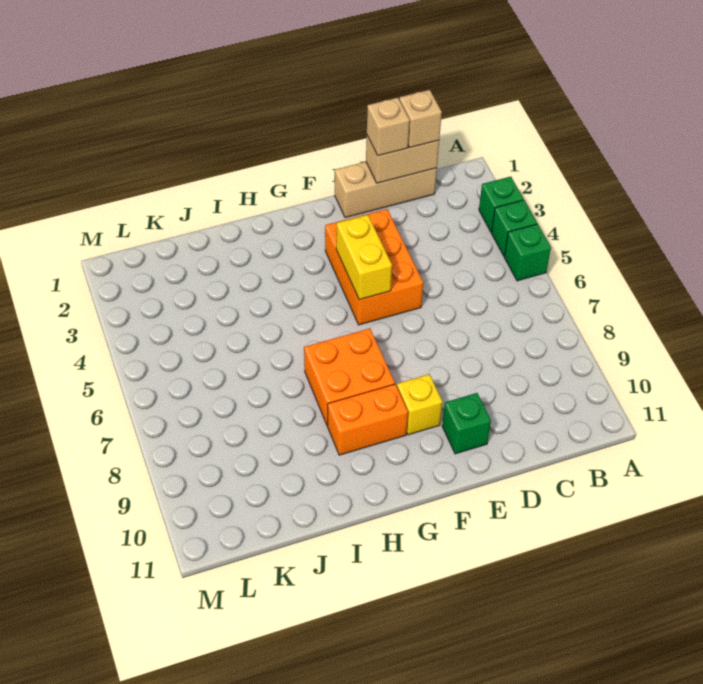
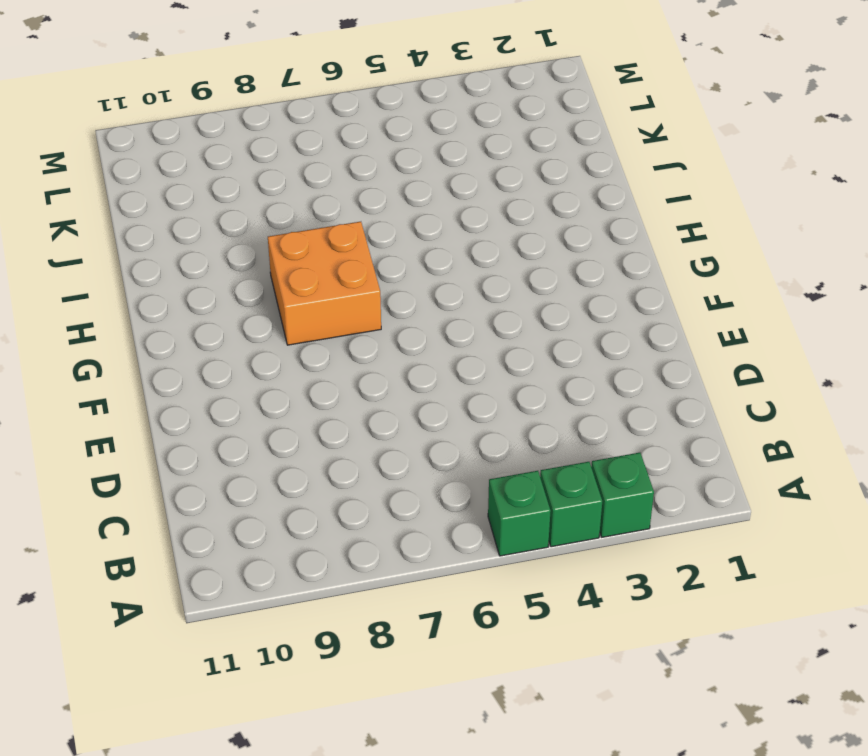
none -> tan 1x3 brick [335,162,437,218]
none -> orange 2x3 brick [325,209,423,325]
none -> green 1x1 brick [442,393,491,454]

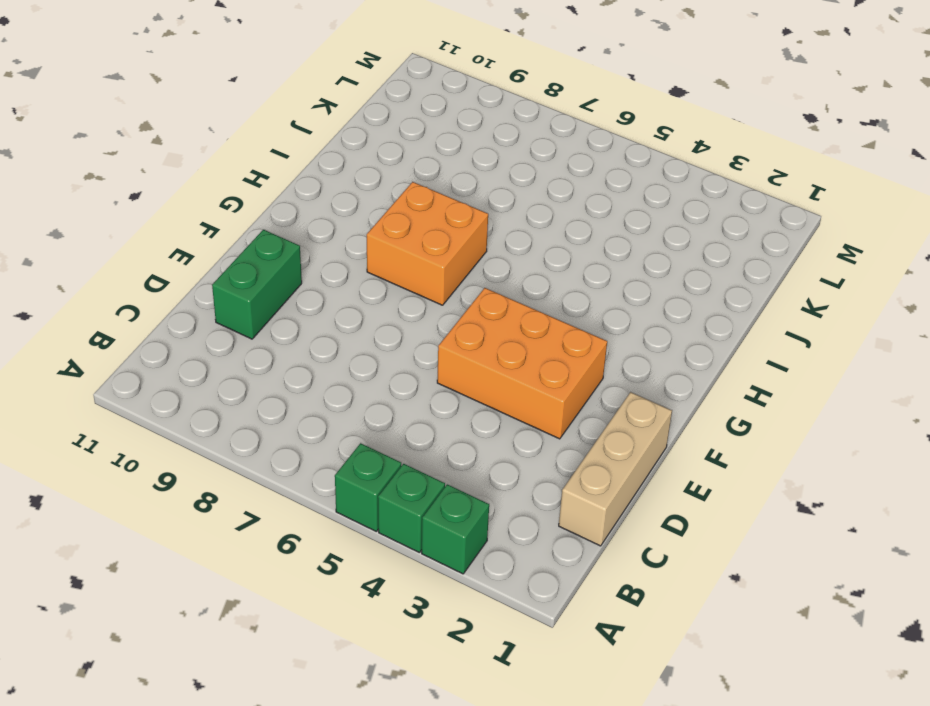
green 1x2 brick [212,230,302,339] -> green 1x1 brick [442,393,491,454]
none -> yellow 1x1 brick [397,374,442,435]
none -> orange 1x2 brick [328,384,408,455]
none -> tan 1x2 brick [366,136,439,183]

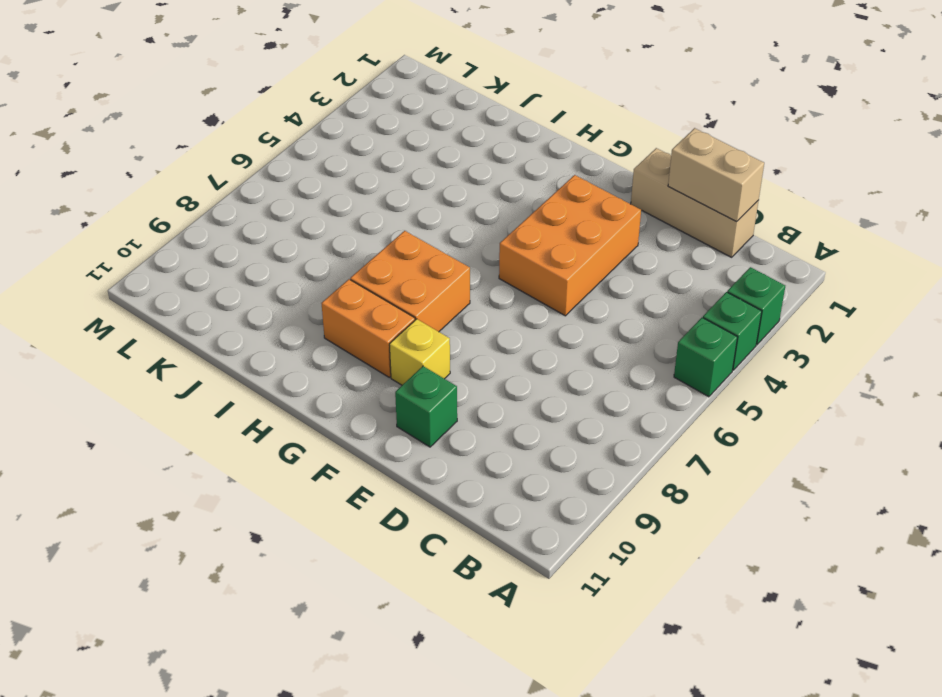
none -> yellow 1x2 brick [336,215,392,300]
none -> tan 1x1 brick [399,90,442,148]
none -> tan 1x1 brick [367,98,410,156]

